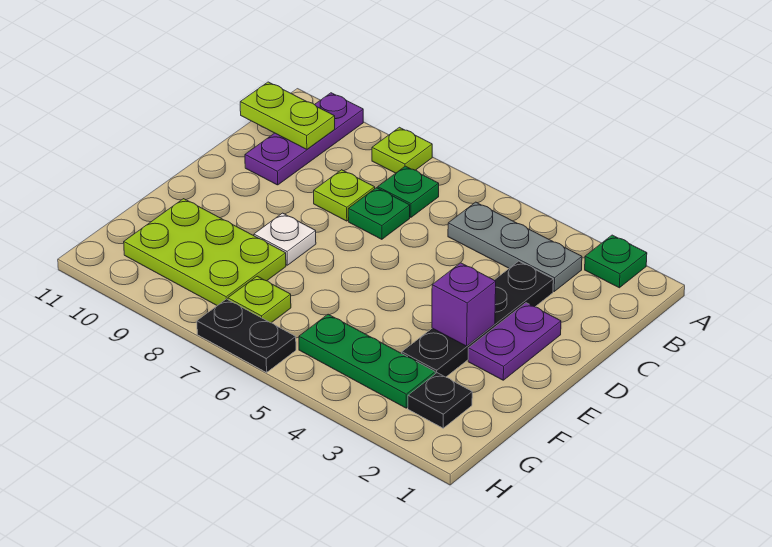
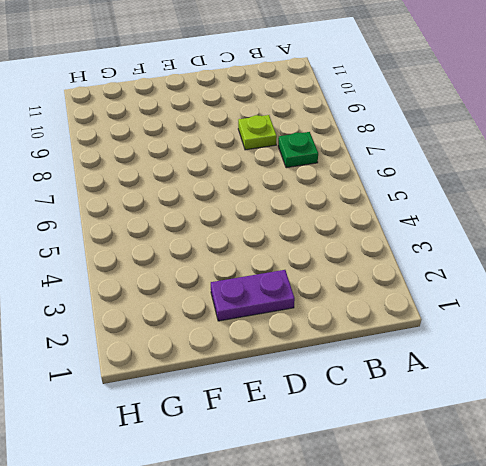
none -> green 1x1 plate [585,235,647,288]
none -> lime 1x1 plate [372,127,432,173]
none -> purple 1x3 plate [245,93,363,185]

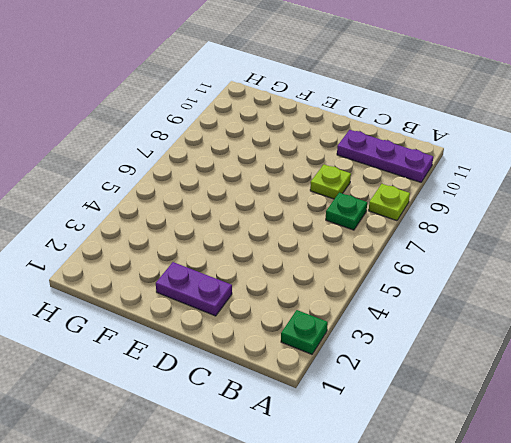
none -> grey 1x3 plate [448,202,582,291]
none -> black 1x4 plate [402,261,553,377]
none -> green 1x1 plate [348,188,410,239]

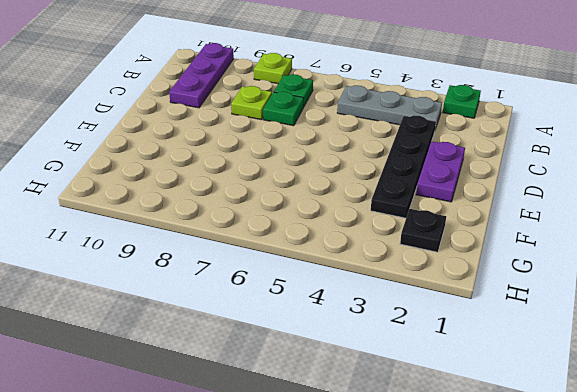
none -> white 1x1 plate [254,213,316,265]
none -> lime 2x3 plate [124,199,286,305]
none -> green 1x3 plate [299,314,435,408]

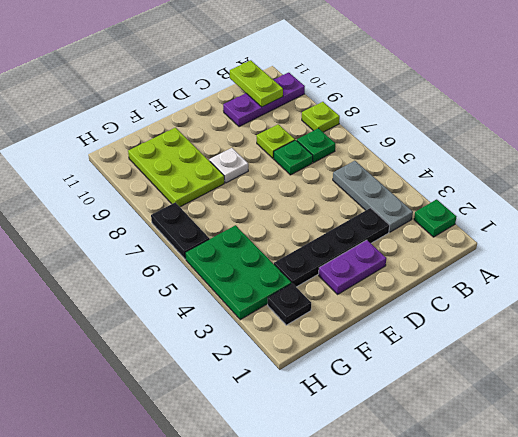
green 2x3 plate [185,225,291,320] -> green 1x3 plate [299,314,435,408]
none -> lime 1x1 plate [228,276,291,323]
none -> purple 1x1 brick [432,263,496,346]

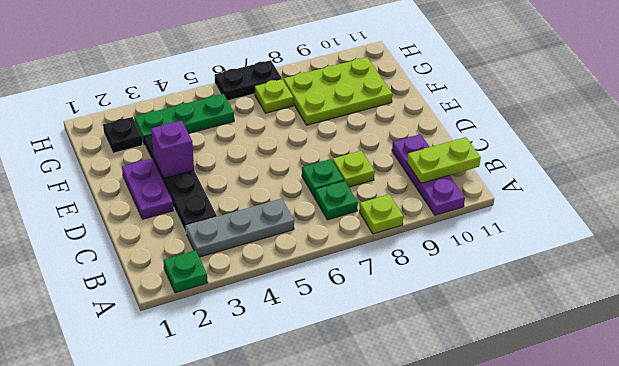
none -> white 1x1 plate [254,213,316,265]

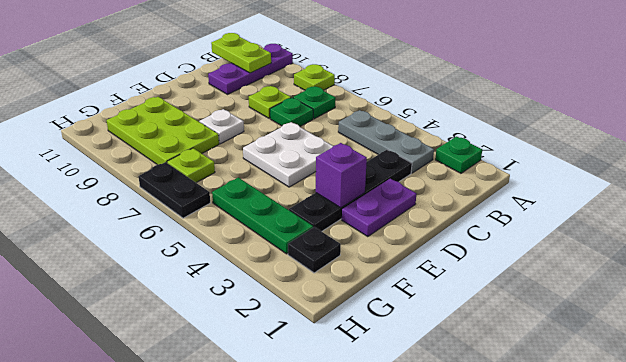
white 2x2 plate [243,122,333,187] -> none

